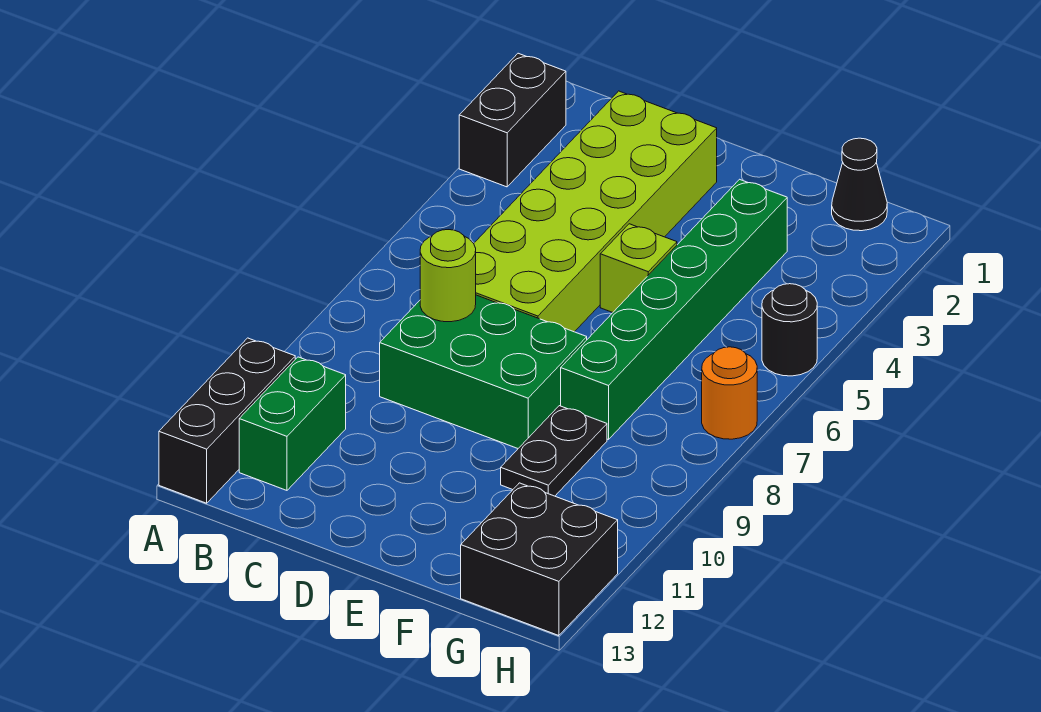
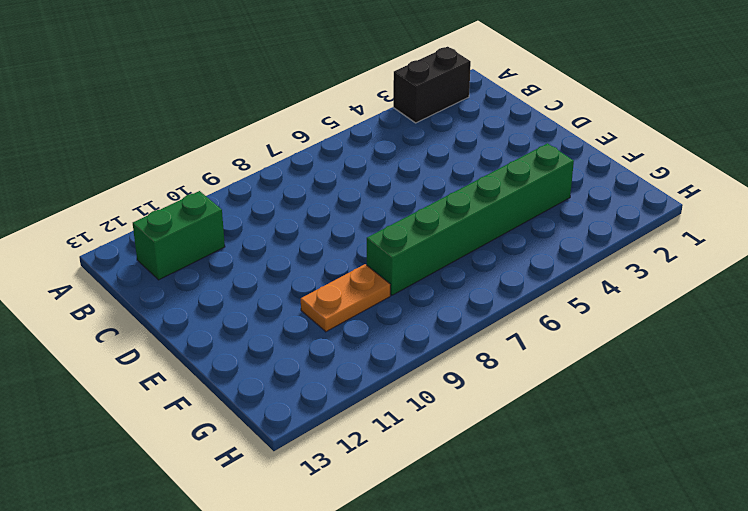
orange 1x2 plate [301,264,391,332] -> black 1x2 plate [501,406,607,496]
none -> black 1x3 brick [159,338,295,503]
none -> lime 2x6 brick [474,91,717,332]
none -> green 2x3 brick [380,295,587,448]

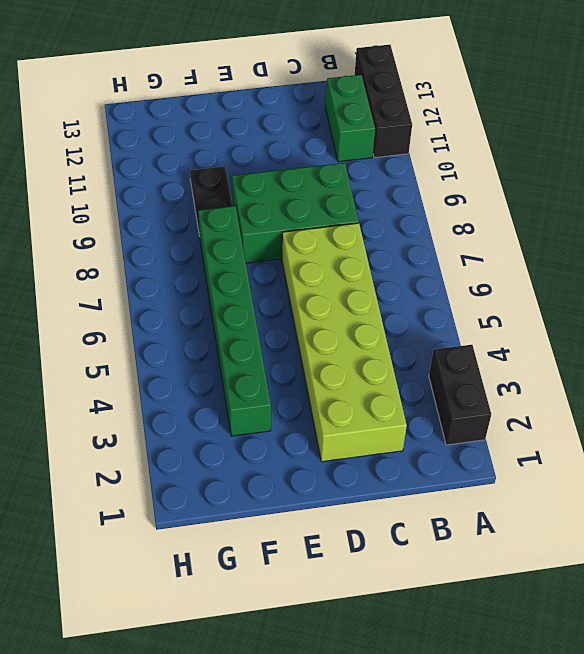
none -> lime 1x1 brick [600,224,677,312]
none -> black 1x1 cone [832,138,887,231]
none -> black 2x2 brick [461,483,618,636]

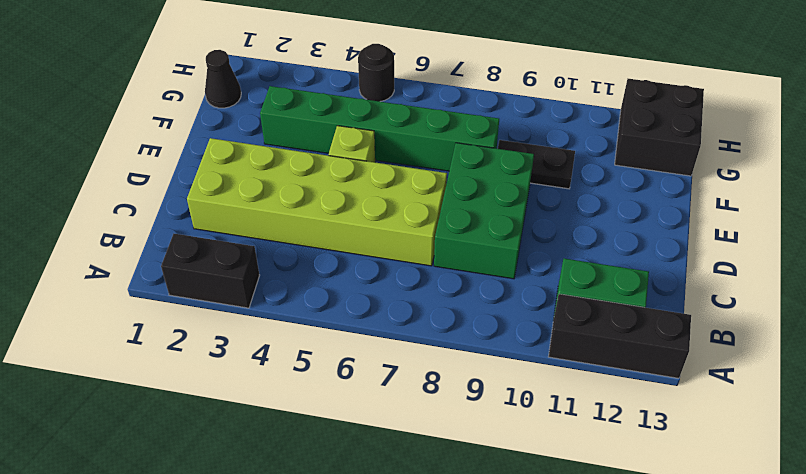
none -> orange 1x1 round brick [702,347,757,439]
none -> lime 1x1 round brick [420,230,476,322]

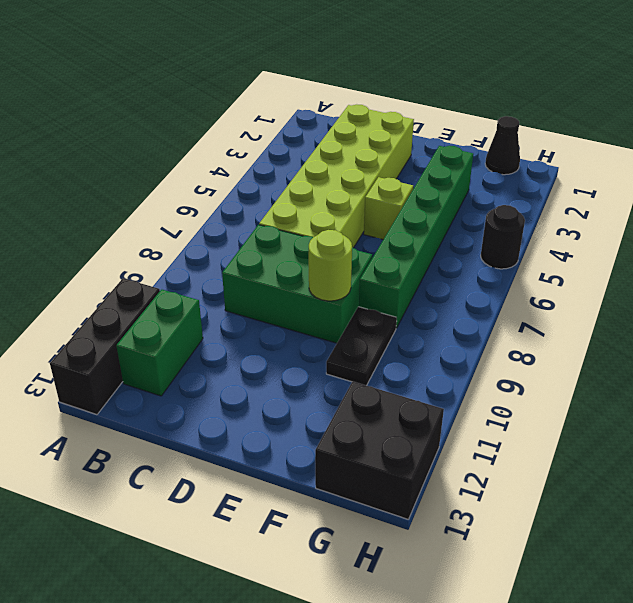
lime 1x1 round brick [309,230,352,301] -> lime 1x1 round brick moved to [420,230,476,322]
none -> black 1x2 brick [459,53,566,187]
none -> orange 1x1 round brick [702,347,757,439]

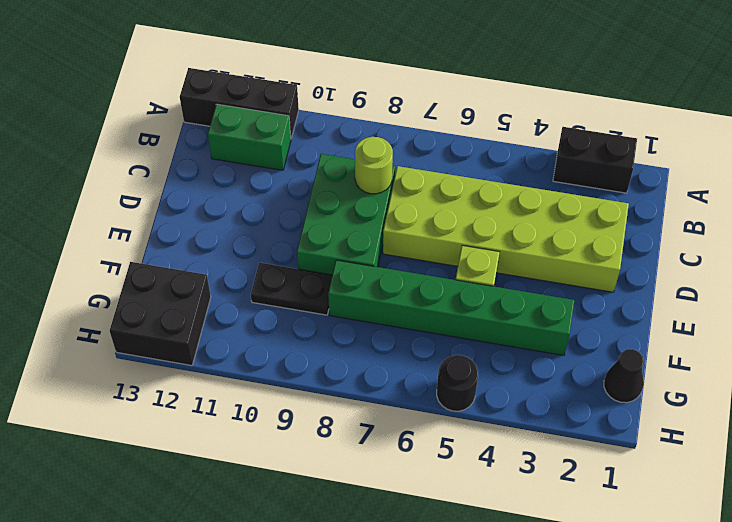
none -> orange 1x1 round brick [702,347,757,439]

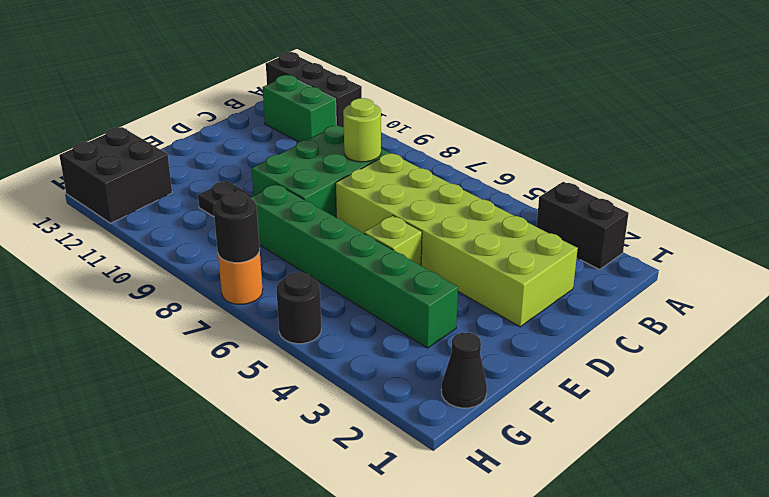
black 1x1 round brick [214,192,260,263] -> none

